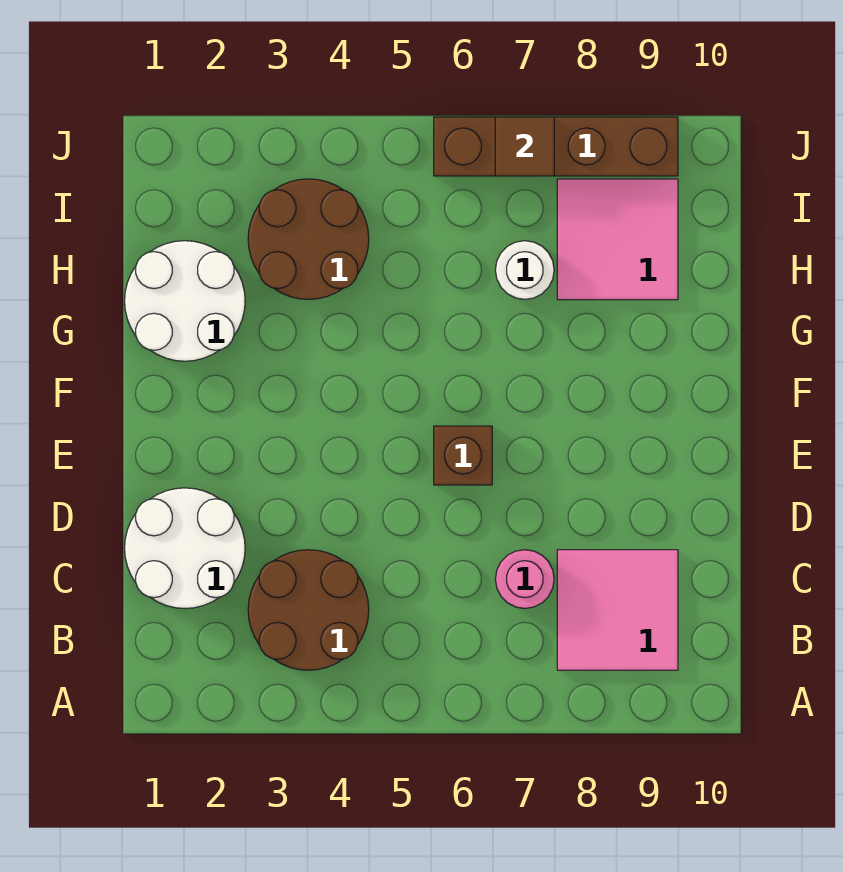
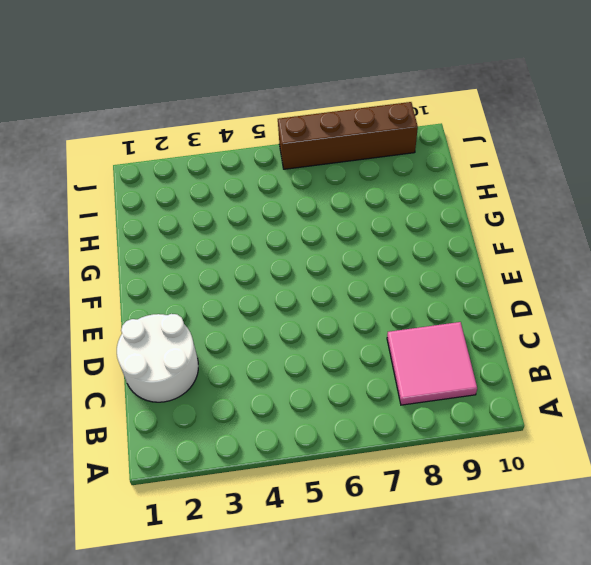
none -> brown 2x2 round brick [248,550,369,670]
none -> pink 1x1 round brick [495,550,554,608]

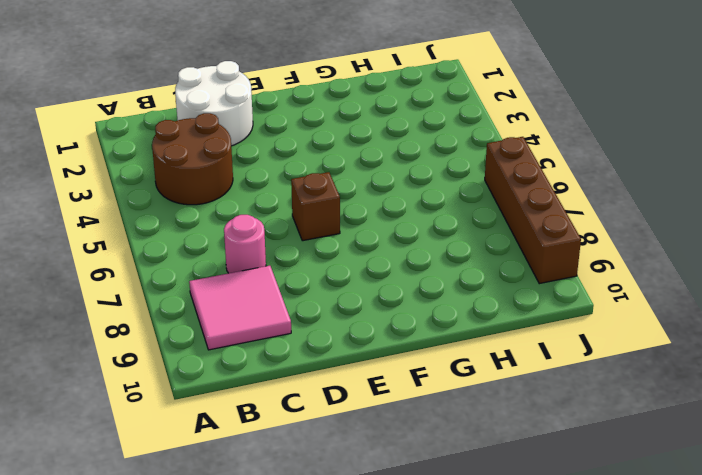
none -> white 2x2 round brick [125,241,245,361]
none -> brown 2x2 round brick [248,179,369,299]

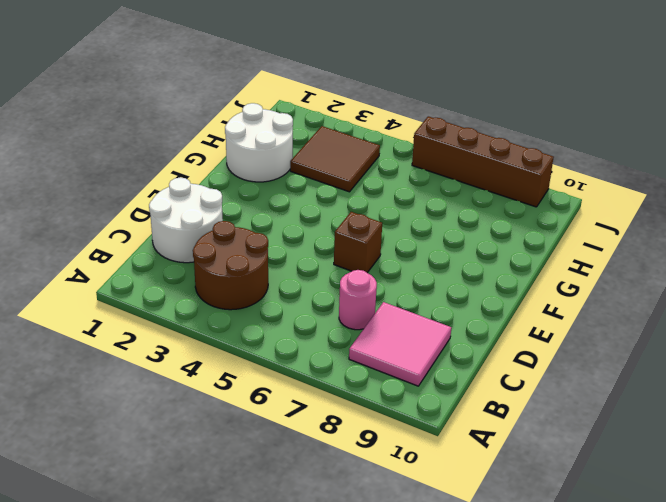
brown 2x2 tile [290,126,380,192] -> brown 2x2 round brick [248,179,369,299]
none -> white 1x1 round brick [495,241,554,299]
none -> pink 2x2 tile [557,179,678,300]

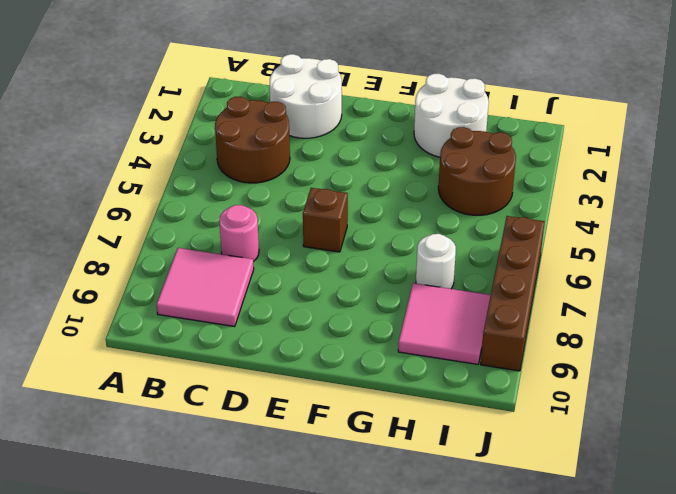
none -> brown 1x1 tile [495,117,554,176]

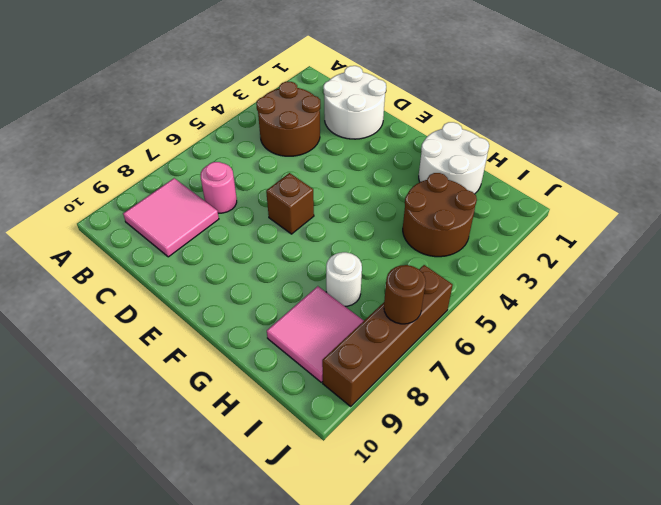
brown 1x1 round brick [384,265,426,324] -> brown 1x1 tile [495,117,554,176]

